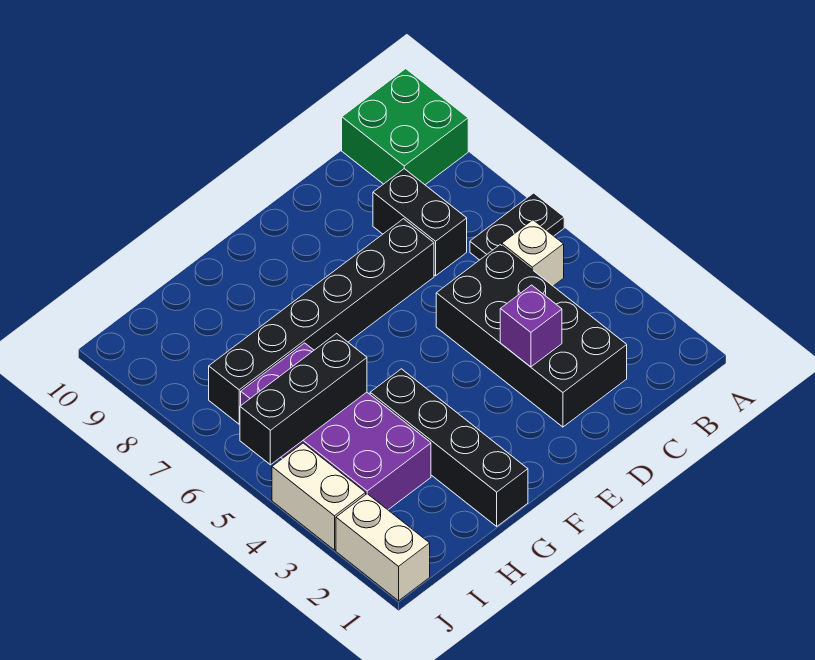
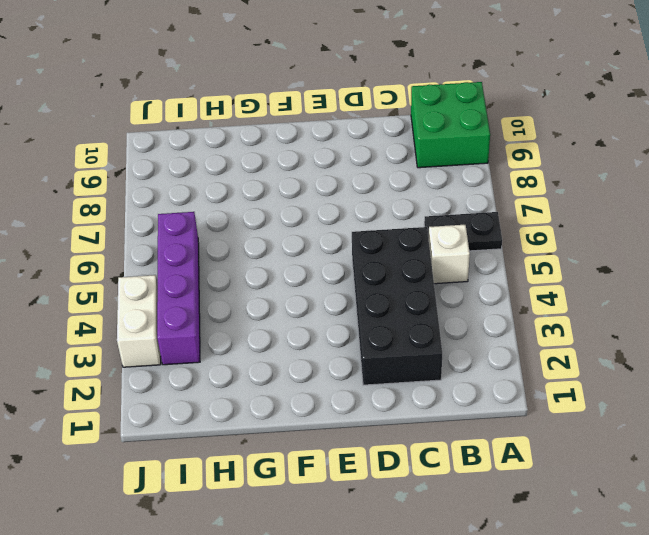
purple 1x4 brick [157,212,200,365] -> purple 2x4 brick [241,343,431,510]
none -> black 1x2 brick [373,169,467,276]
none -> black 1x6 brick [209,219,434,424]
none -> black 1x4 brick [370,369,528,526]

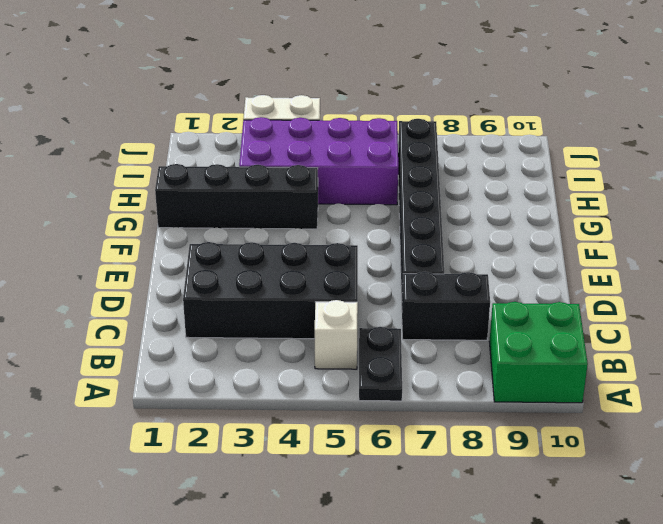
none -> white 1x2 brick [336,494,430,601]
none -> purple 1x1 brick [500,285,562,367]
none -> black 1x3 brick [240,333,367,465]

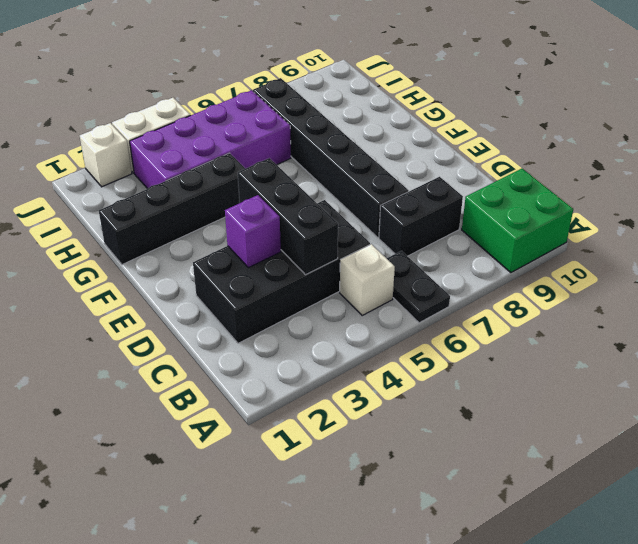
black 1x3 brick [238,158,338,275] -> black 1x3 brick moved to [240,333,367,465]
white 1x1 brick [80,123,132,187] -> white 1x2 brick [336,494,430,601]

